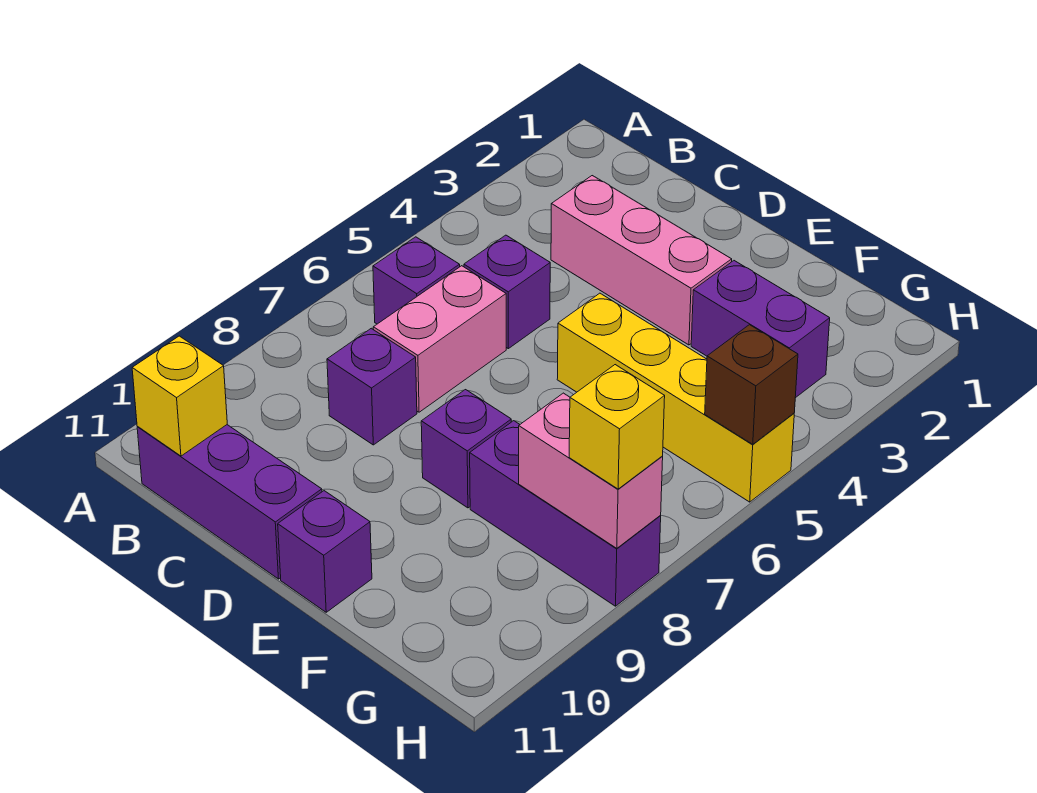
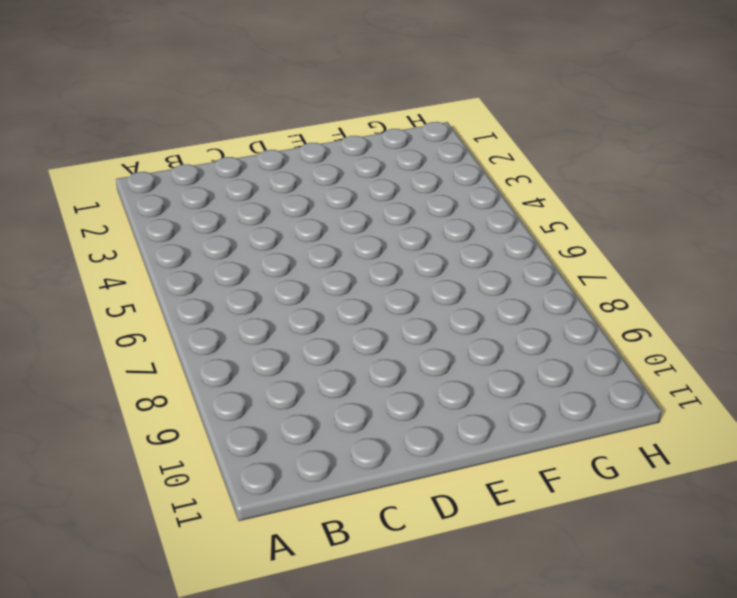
none -> purple 1x1 brick [373,237,460,324]
none -> purple 1x3 brick [137,425,322,579]
none -> pink 1x3 brick [551,176,732,345]

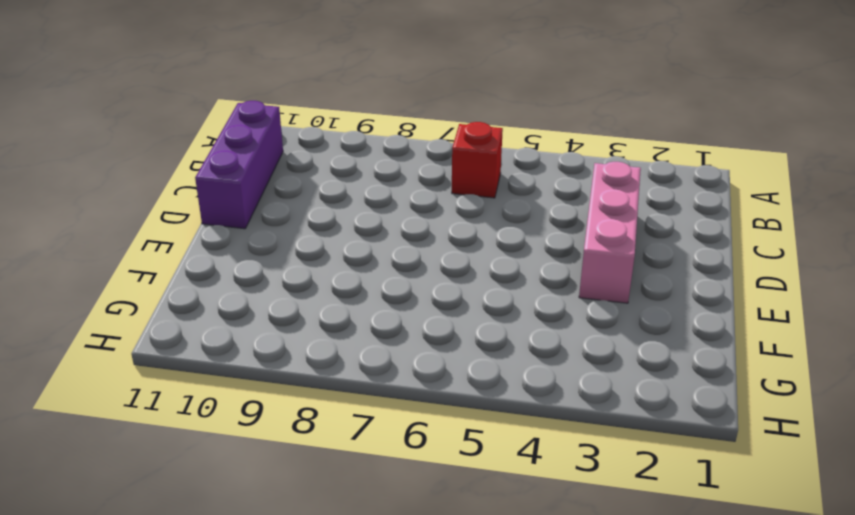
red 1x1 brick [452,122,503,198] -> purple 1x1 brick [373,237,460,324]
none -> purple 1x1 brick [464,235,550,349]
none -> pink 1x2 brick [373,266,506,412]
none -> purple 1x1 brick [327,328,417,445]

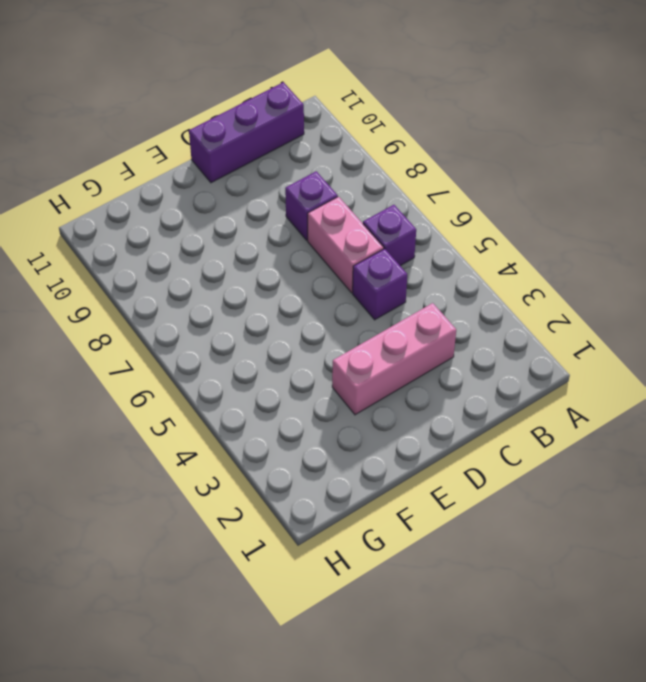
none -> yellow 1x4 brick [557,293,794,502]
none -> purple 1x1 brick [421,390,511,508]
none -> purple 1x1 brick [278,491,372,612]

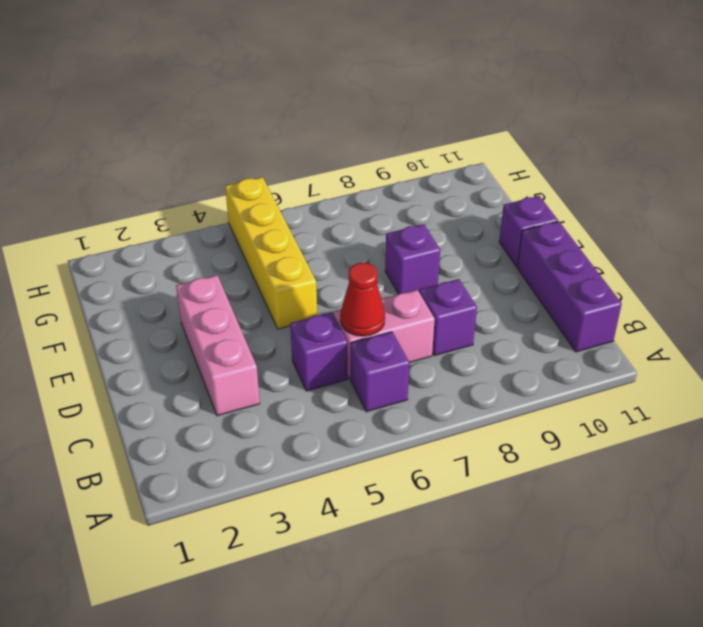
red 1x1 cone [340,263,385,336] -> none
none -> purple 1x2 brick [691,261,830,398]
none -> purple 1x3 brick [470,421,661,606]
none -> yellow 1x1 brick [132,336,227,456]

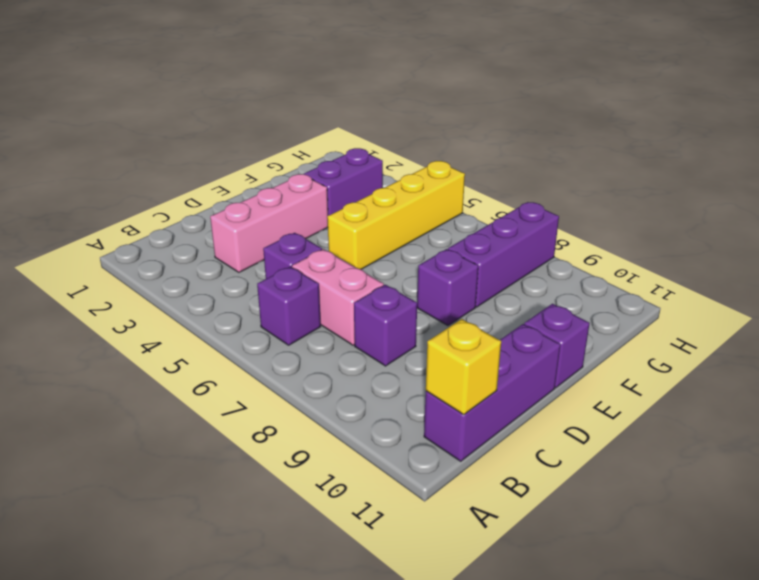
none -> pink 1x2 brick [519,393,663,548]
none -> brown 1x1 brick [705,325,798,444]
none -> yellow 1x1 brick [569,365,665,489]

